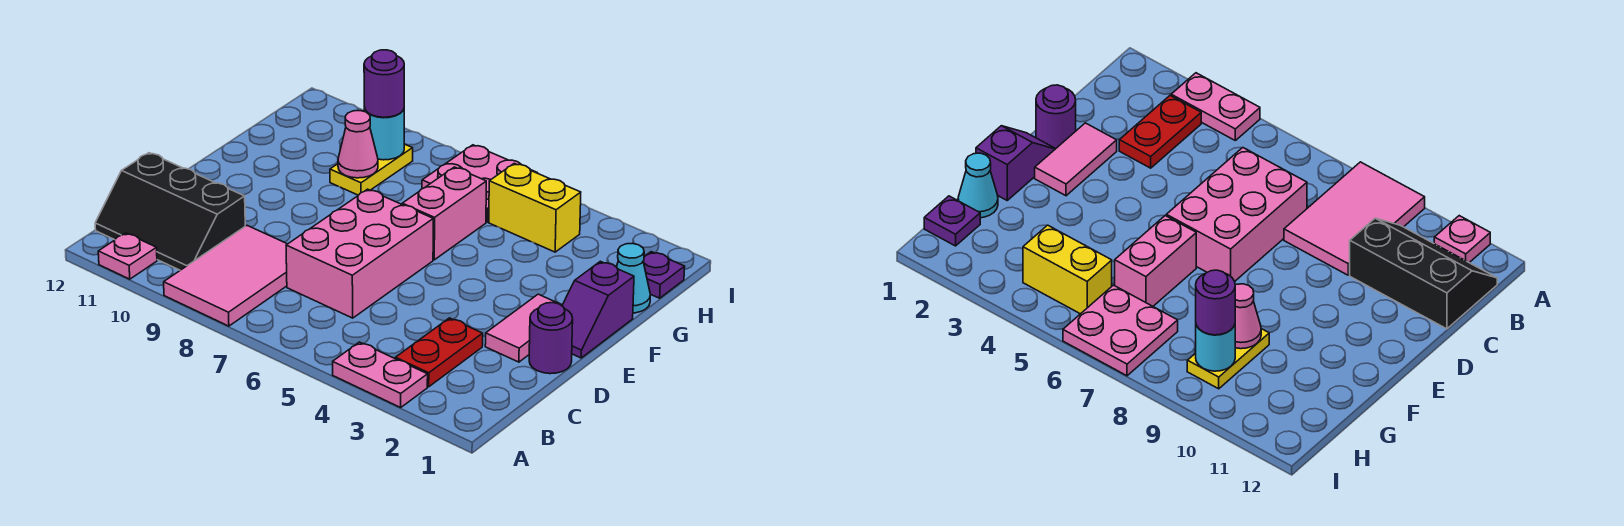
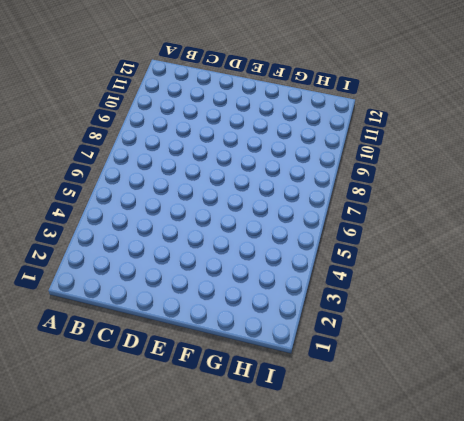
none -> pink 1x2 plate [333,342,428,407]
none -> pink 2x3 tile [164,226,287,326]
none -> pink 1x1 plate [98,233,157,279]

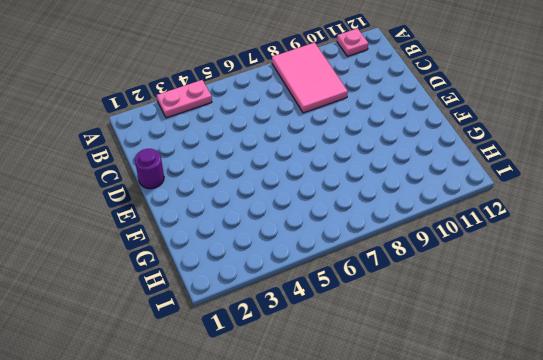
none -> red 1x2 plate [395,318,483,387]
none -> black 2x3 slope [95,153,245,270]
none -> pink 2x3 brick [286,189,433,318]

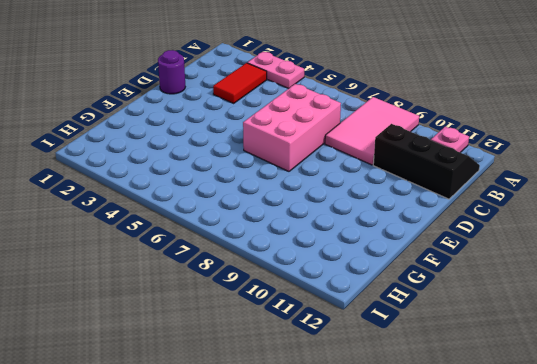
red 1x2 tile [213,63,267,103] -> red 1x2 plate [395,318,483,387]
none -> pink 1x2 tile [485,294,562,362]
none -> purple 1x2 slope [562,261,634,358]
none -> pink 1x2 brick [402,167,486,260]

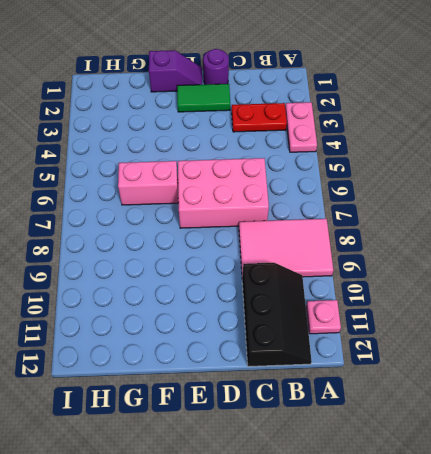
green 1x2 tile [177,84,230,112] -> pink 1x2 tile [485,294,562,362]
none -> cyan 1x1 cone [617,243,650,313]
none -> yellow 1x2 plate [330,144,413,195]
none -> purple 1x1 plate [643,252,685,298]

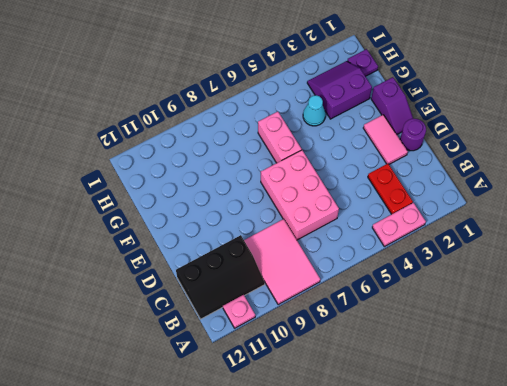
purple 2x2 slope [307,61,372,119] -> none
cyan 1x1 cone [303,95,325,126] -> cyan 1x1 cone moved to [617,243,650,313]
none -> yellow 1x2 plate [330,144,413,195]
none -> yellow 1x2 brick [489,163,581,252]
none -> pink 2x2 plate [422,145,537,222]

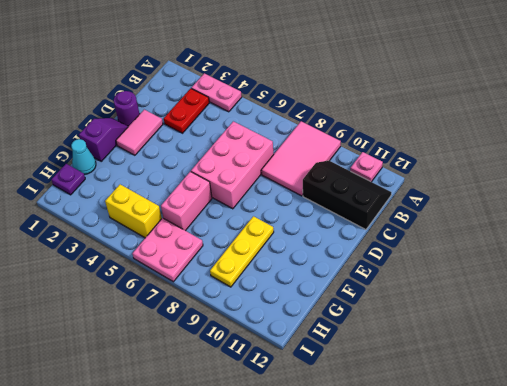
yellow 1x3 plate [210,216,274,287] -> yellow 1x2 plate [330,144,413,195]
none -> pink 1x1 cone [338,111,378,178]
none -> cyan 1x1 round brick [364,107,404,160]
none -> purple 1x1 round brick [364,50,404,117]

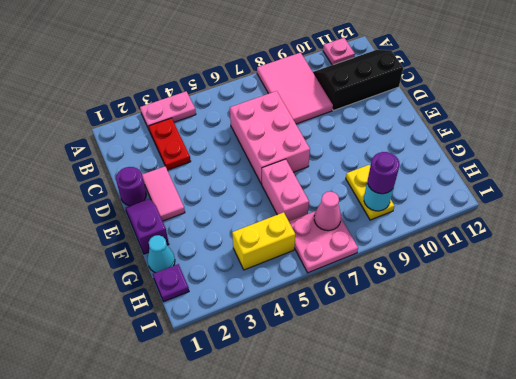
pink 1x1 cone [314,192,341,231] -> pink 1x1 cone moved to [338,111,378,178]

